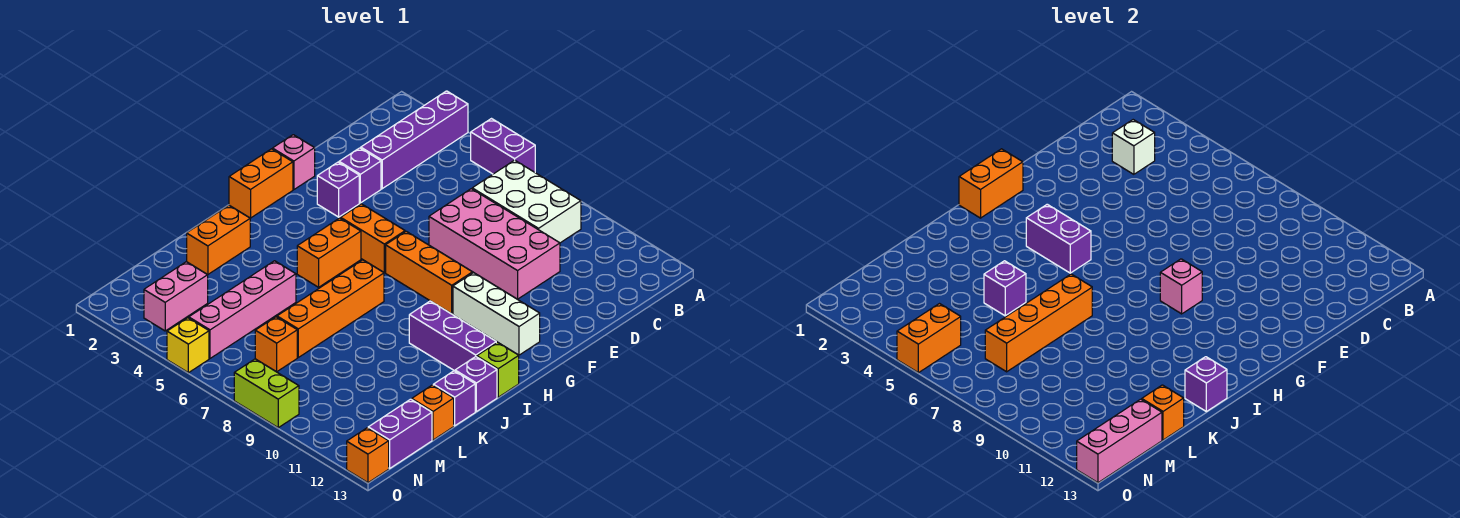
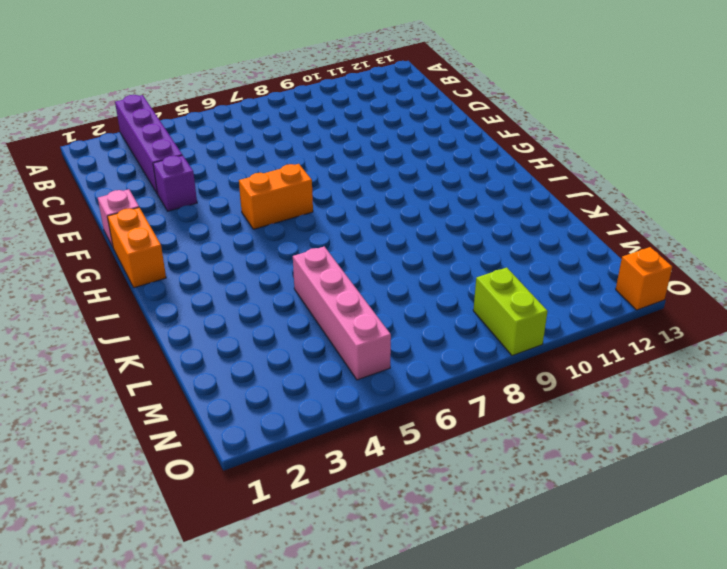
lime 1x2 brick [473,268,548,356] -> lime 1x2 brick turned to [234,359,299,428]
none -> purple 1x2 brick [471,119,535,174]
none -> white 2x3 brick [472,160,581,243]
none -> pink 2x4 brick [429,189,560,299]
none -> purple 1x1 brick [317,162,359,217]

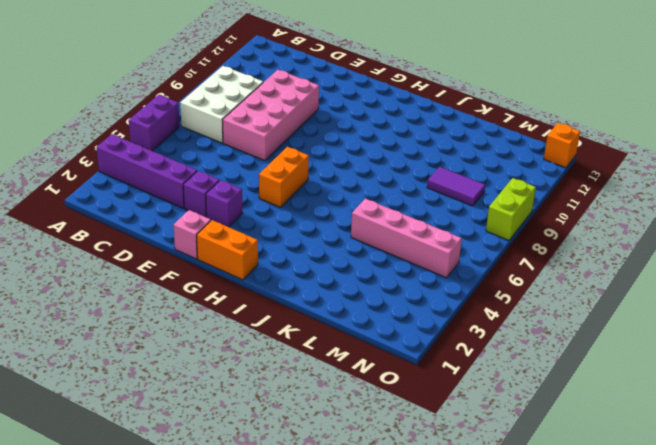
purple 1x2 tile [427,167,485,206] -> none
none -> orange 1x3 brick [386,231,472,314]
none -> white 1x3 brick [453,273,540,355]
none -> orange 1x2 brick [297,218,361,287]
none -> orange 1x4 brick [277,260,384,357]

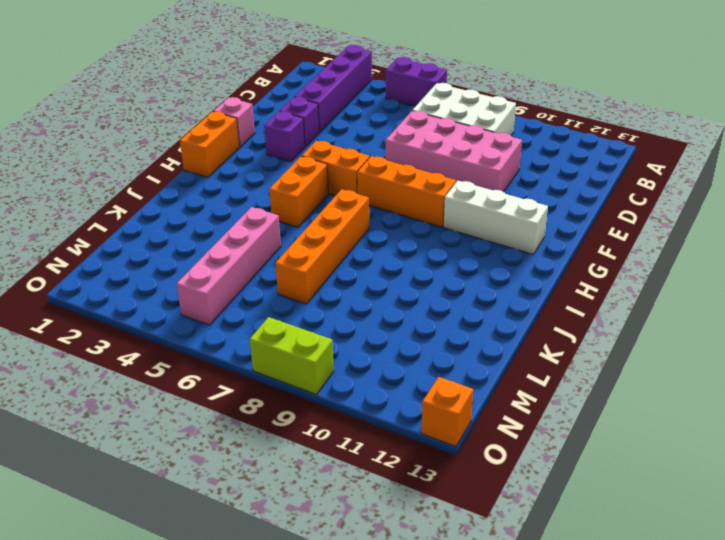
none -> purple 1x3 brick [409,301,496,371]
none -> lime 1x1 brick [477,342,519,397]
none -> orange 1x2 brick [187,205,250,275]
none -> purple 1x1 brick [455,357,497,412]

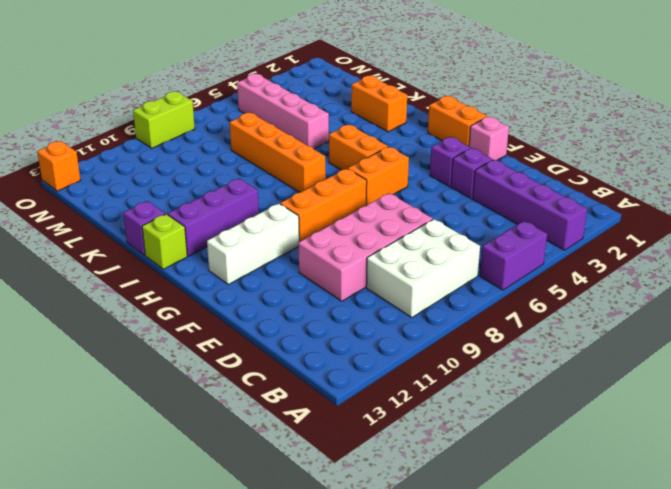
none -> purple 1x1 brick [433,371,475,426]
none -> orange 1x1 brick [412,385,454,440]
none -> pink 1x2 brick [144,262,208,331]
none -> orange 1x1 brick [255,317,297,372]

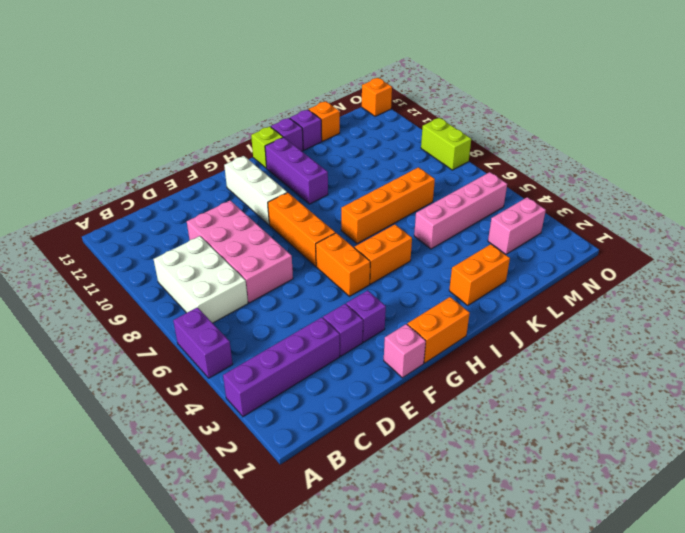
none -> orange 1x1 brick [255,317,297,372]
none -> purple 1x2 brick [368,399,432,468]
none -> yellow 1x1 brick [167,318,209,373]
none -> white 1x1 brick [1112,120,1155,174]

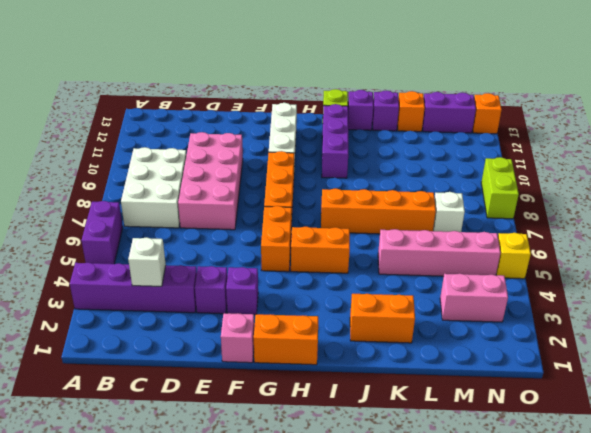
white 1x1 brick [433,192,465,232] -> orange 1x1 brick [255,317,297,372]
none -> orange 1x2 brick [959,149,1023,218]
none -> pink 1x1 brick [1160,259,1202,314]
none -> purple 1x2 brick [1026,204,1091,273]
none -> orange 1x4 brick [985,274,1092,372]

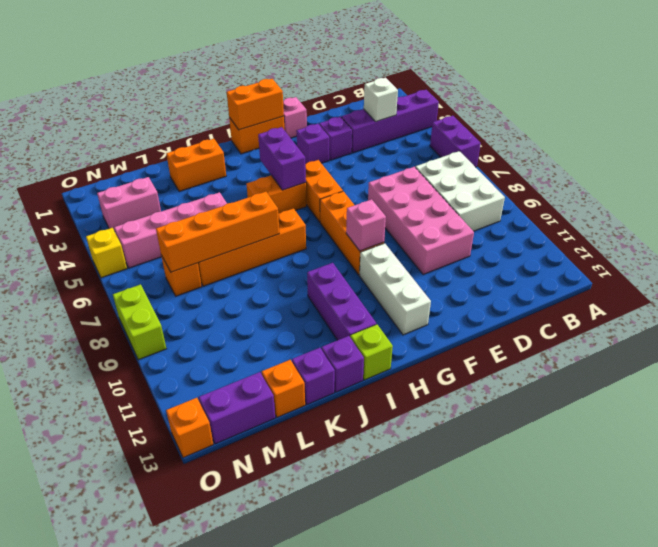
none -> purple 1x1 brick [1185,357,1227,412]
none -> purple 1x1 brick [984,261,1026,316]
none -> orange 1x1 brick [1142,385,1184,440]
none -> pink 1x3 brick [1077,399,1162,483]

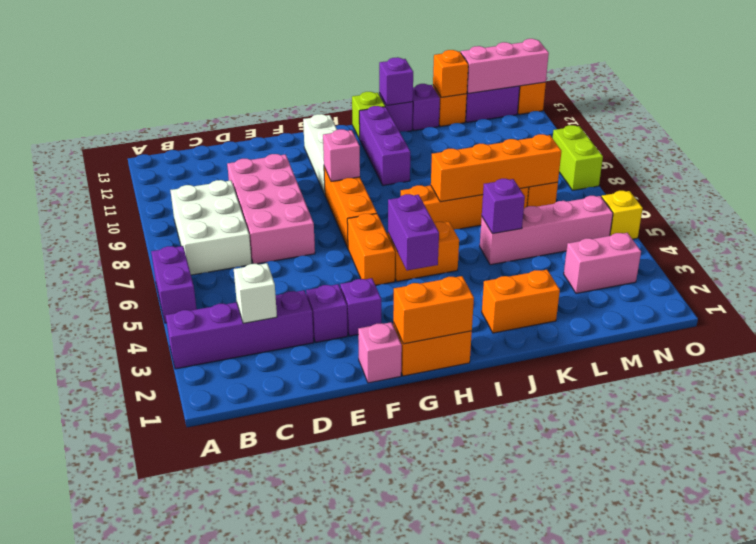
none -> orange 1x2 brick [897,304,961,373]

